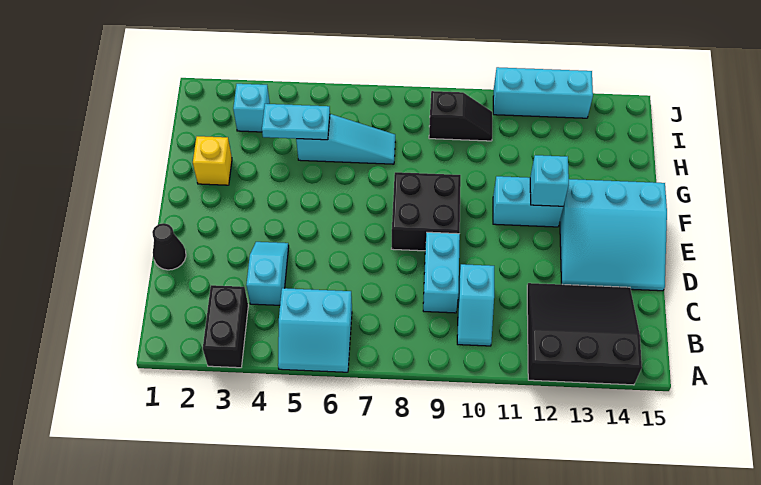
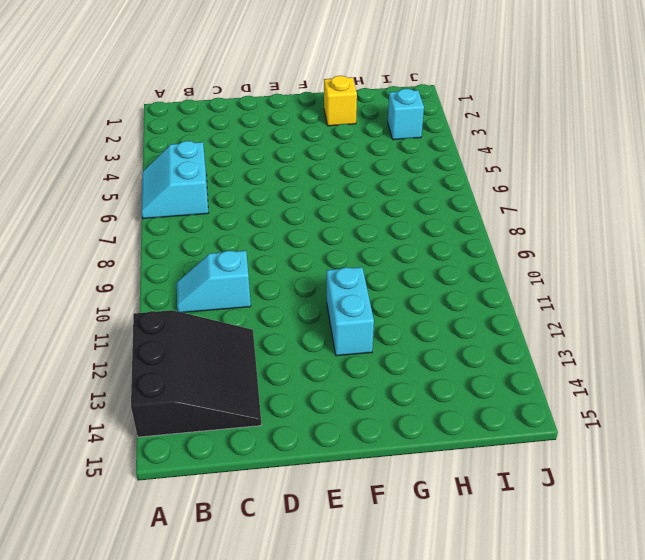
none -> black 1x2 brick [203,285,248,368]
none -> cyan 1x2 slope [246,242,289,305]
none -> cyan 1x2 brick [423,232,460,313]

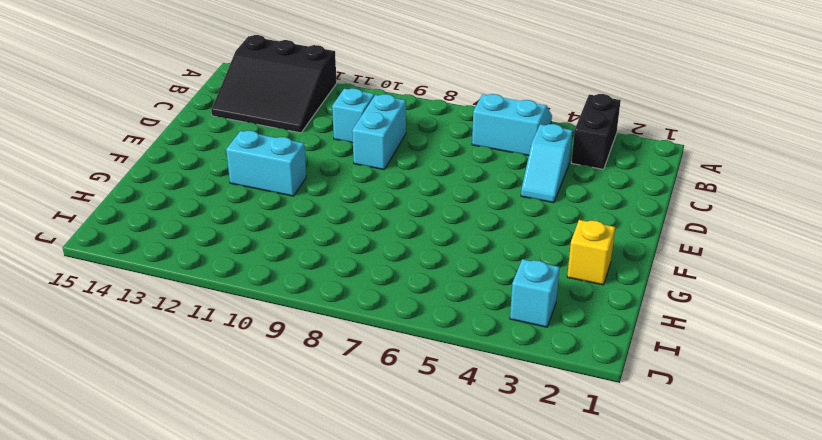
none -> black 1x1 cone [152,223,186,270]
none -> cyan 3x3 slope [560,179,667,291]
none -> black 2x2 brick [391,172,461,251]

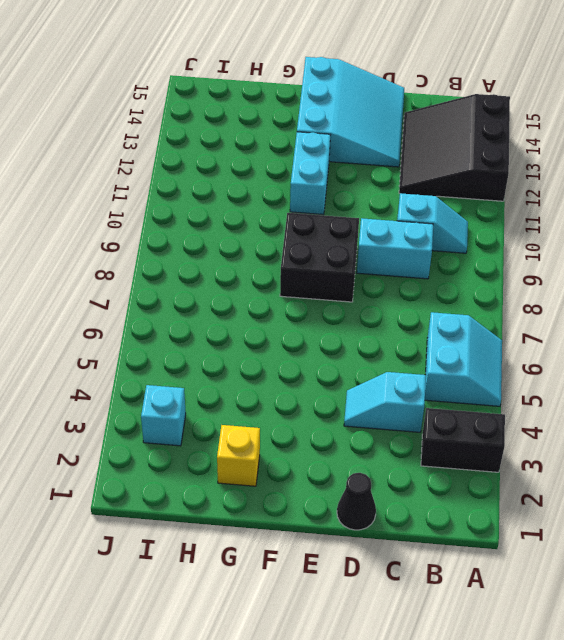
none -> cyan 1x3 slope [296,114,395,164]
none -> black 1x2 slope [429,91,492,141]
none -> cyan 1x3 brick [493,67,593,118]

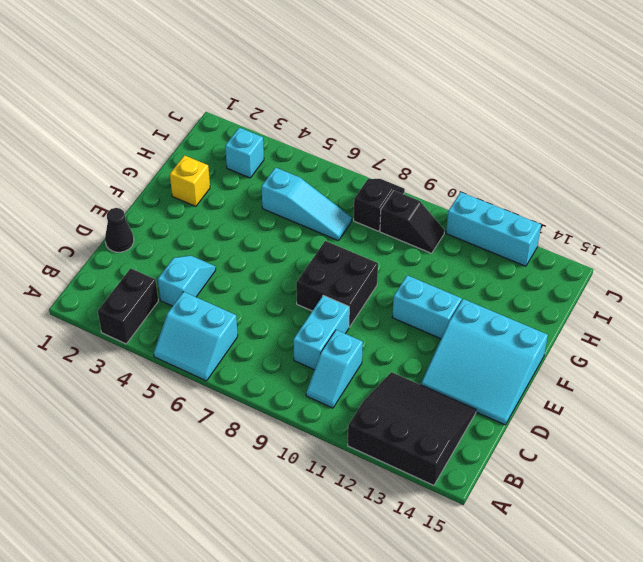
black 1x2 slope [354,179,405,231] -> none
none -> cyan 1x1 brick [530,155,569,206]
none -> cyan 1x2 plate [262,104,330,140]

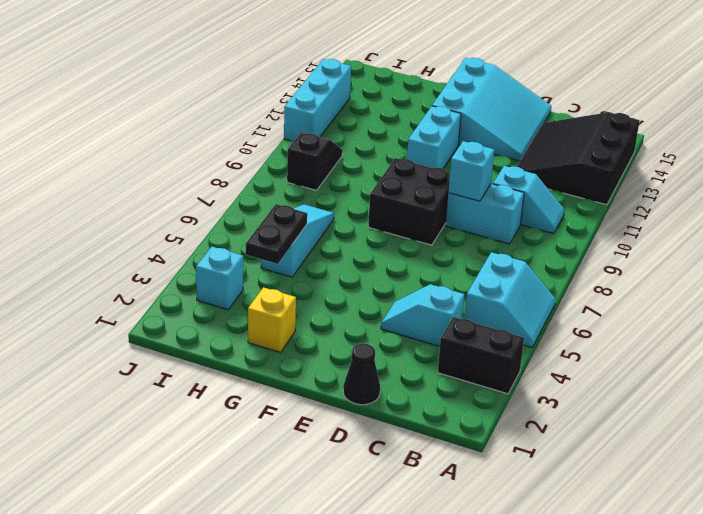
cyan 1x1 brick [448,141,494,201] -> cyan 1x1 brick moved to [530,155,569,206]
black 1x2 plate [246,204,307,264] -> cyan 1x2 plate [262,104,330,140]

